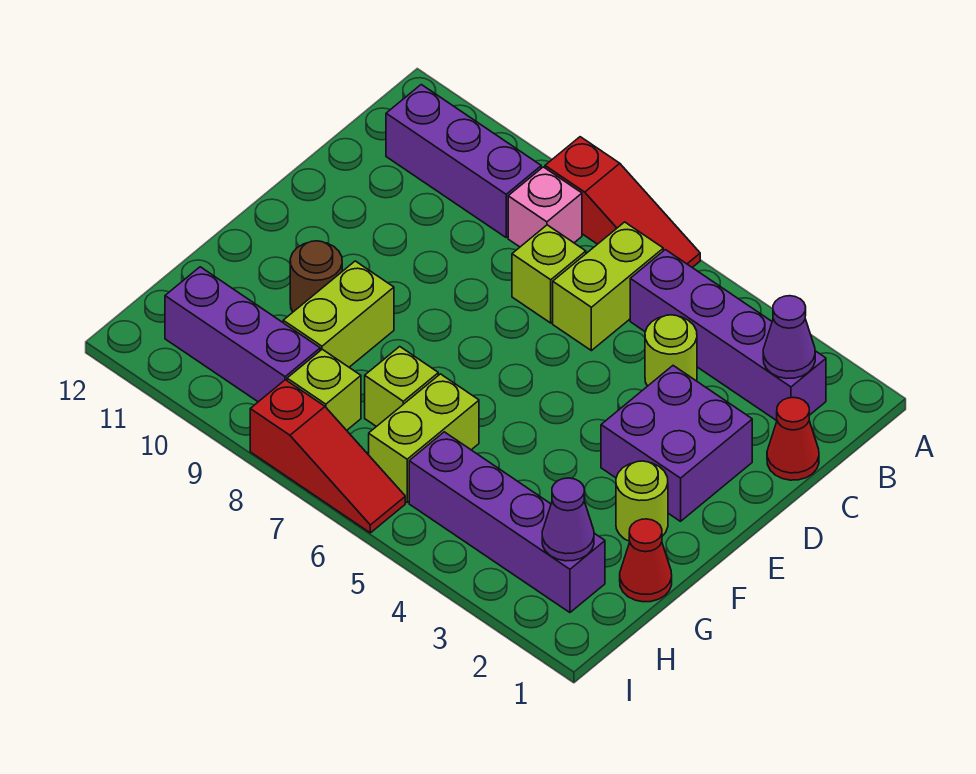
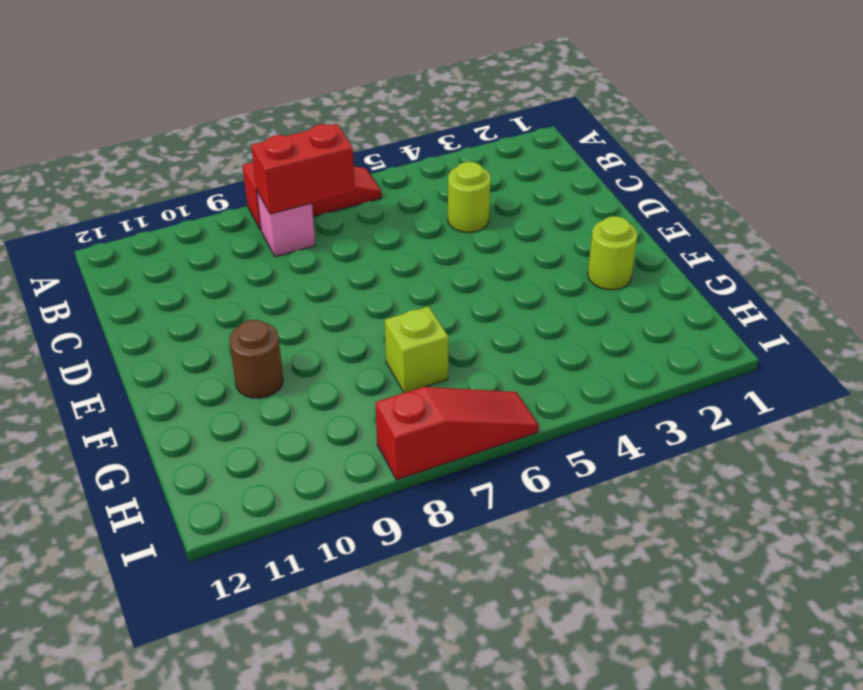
red 1x2 brick [251,124,355,214] -> none
none -> purple 1x4 brick [630,250,826,421]
none -> lime 1x2 brick [553,222,663,351]
none -> purple 1x3 brick [386,85,541,237]

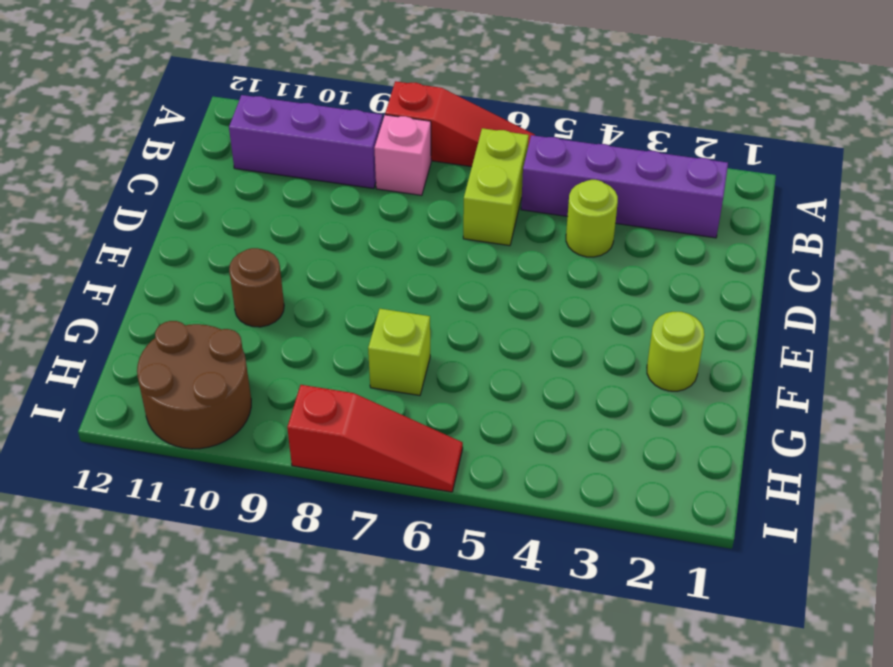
brown 2x2 round brick [137,321,251,449] -> purple 1x3 brick [165,267,320,402]
none -> red 1x1 cone [767,397,819,480]
none -> lime 1x1 brick [512,225,586,323]
none -> purple 2x2 brick [601,366,752,521]

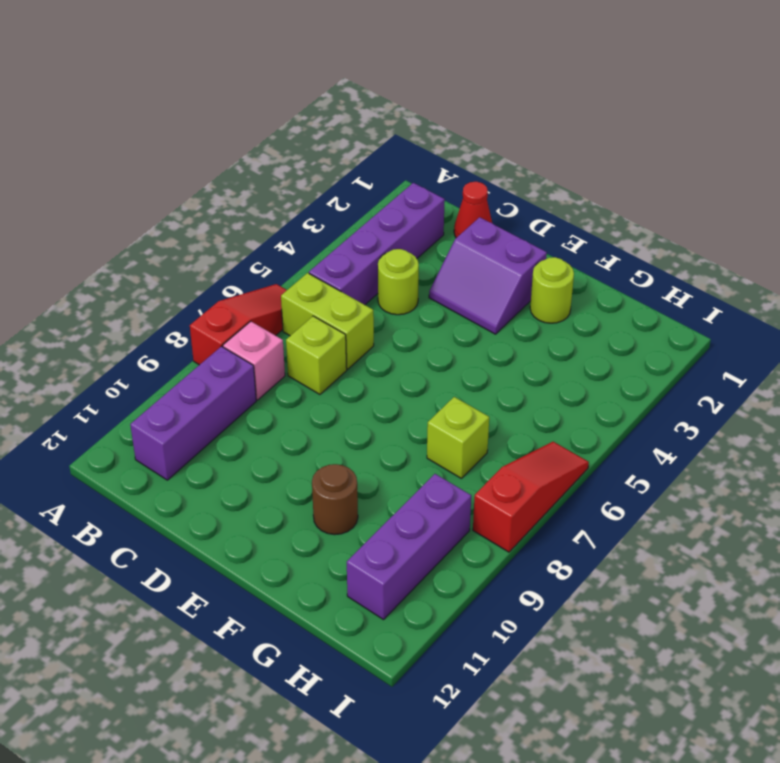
purple 2x2 slope [429,217,547,334] -> purple 2x2 brick [601,366,752,521]
none -> lime 1x2 brick [283,261,394,367]
none -> red 1x1 cone [620,519,672,602]
none -> lime 1x2 brick [369,374,479,502]

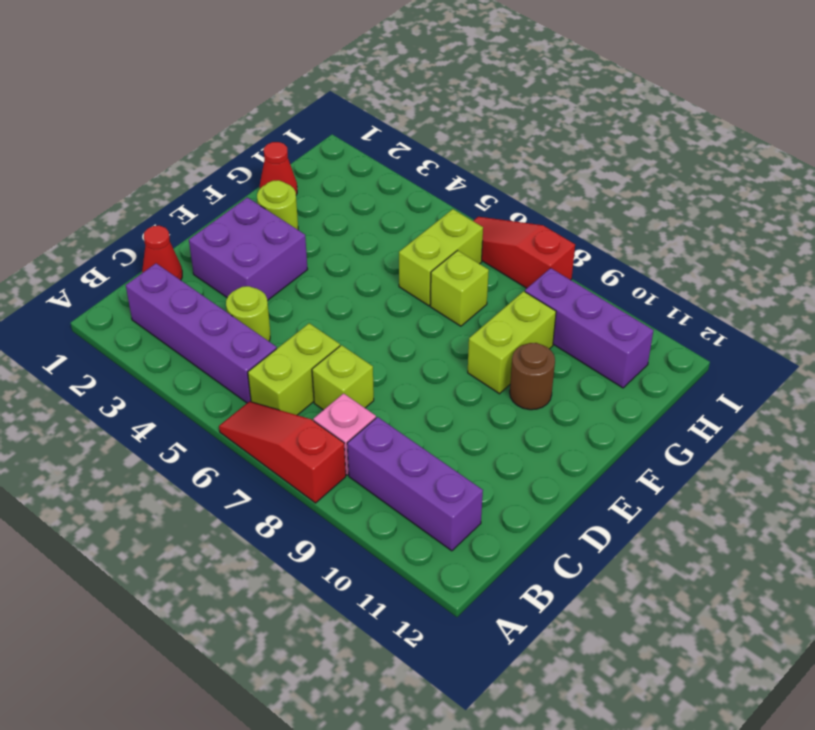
none -> purple 1x4 brick [409,432,605,612]
none -> lime 1x1 brick [287,349,361,430]
none -> purple 1x1 cone [763,296,815,379]

